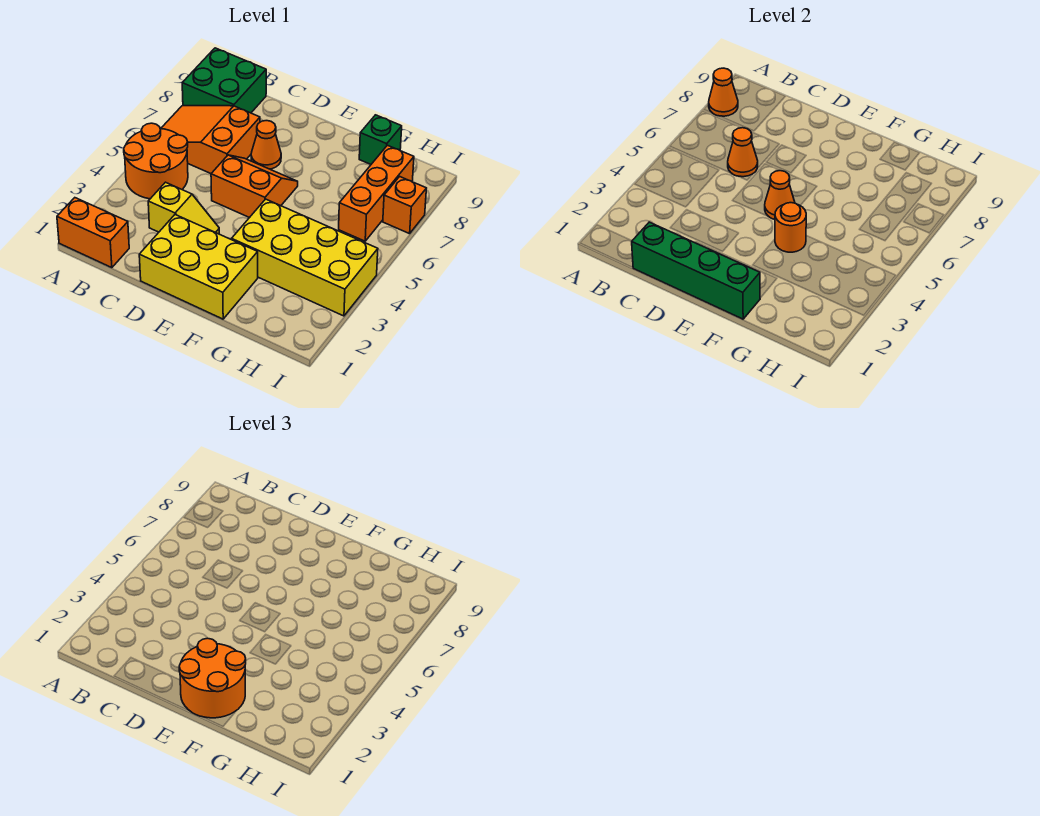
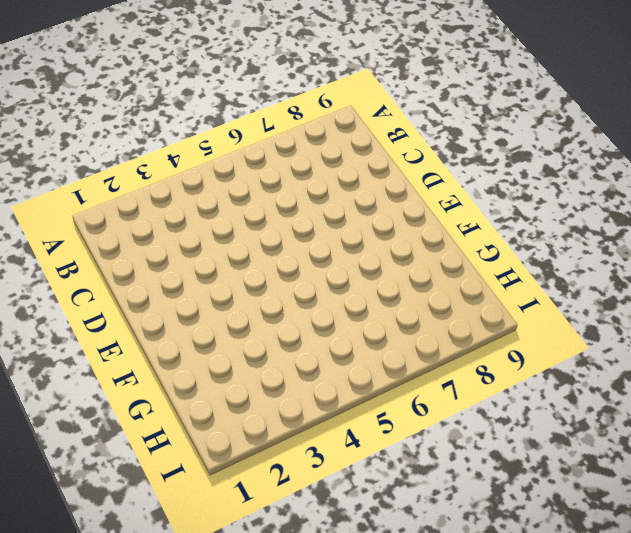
none -> orange 1x2 brick [57,198,129,268]
none -> orange 2x2 round brick [124,123,188,199]
none -> orange 2x3 slope [161,106,260,173]

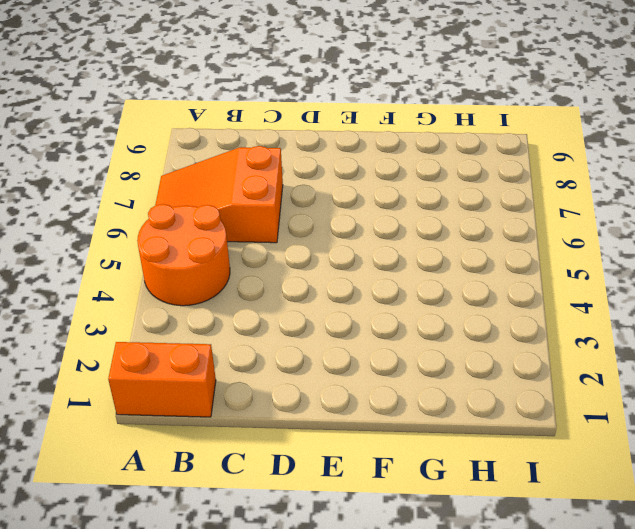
none -> green 2x2 brick [182,48,266,113]
none -> yellow 1x2 slope [148,182,219,234]
none -> yellow 2x3 brick [139,215,258,319]

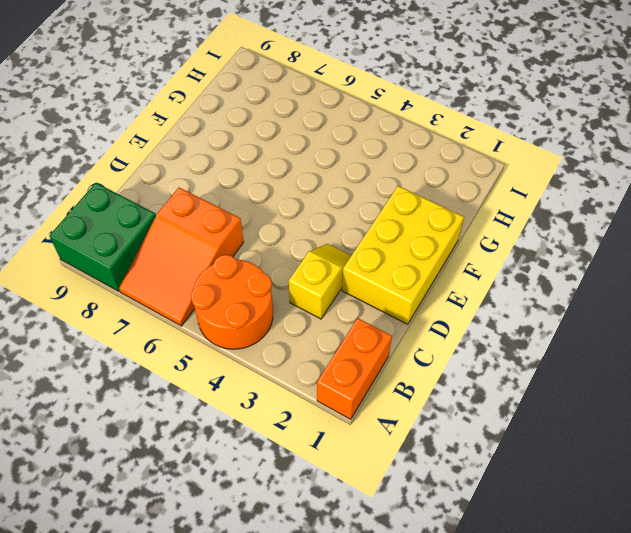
none -> orange 2x2 slope [211,155,298,218]
none -> orange 1x1 cone [251,121,281,169]
none -> yellow 2x4 brick [232,199,378,316]

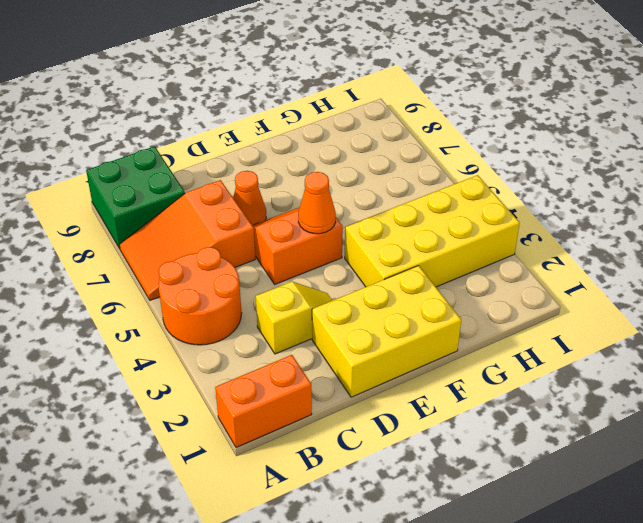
none -> green 1x1 brick [359,115,402,164]
none -> orange 1x3 brick [339,145,414,241]
none -> orange 1x1 brick [383,177,426,234]

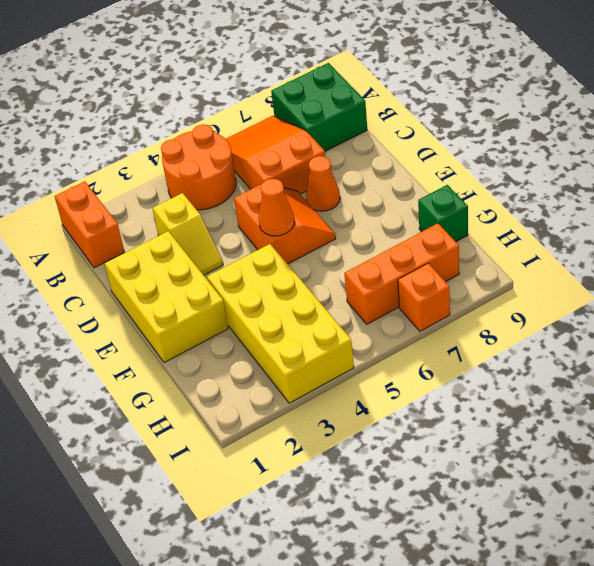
none -> orange 1x1 cone [709,68,738,116]
none -> green 1x4 brick [632,222,760,319]
none -> orange 1x1 cone [728,128,758,177]

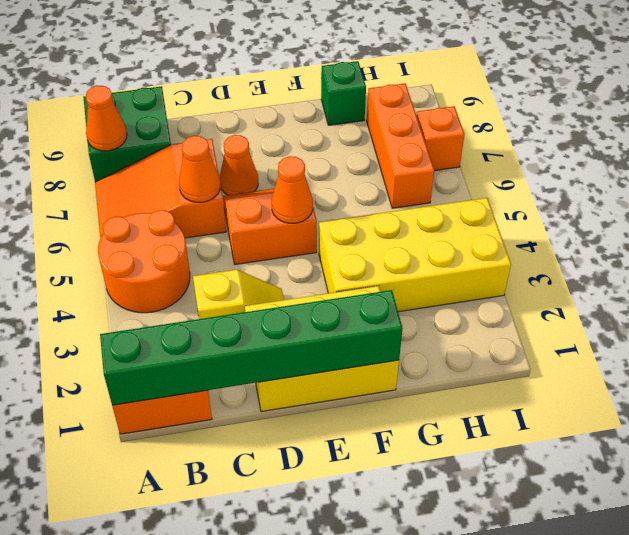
green 1x6 brick [100,290,403,406] -> green 1x4 brick [632,222,760,319]
none -> orange 1x1 round brick [775,203,806,252]
none -> orange 2x2 round brick [179,638,246,718]

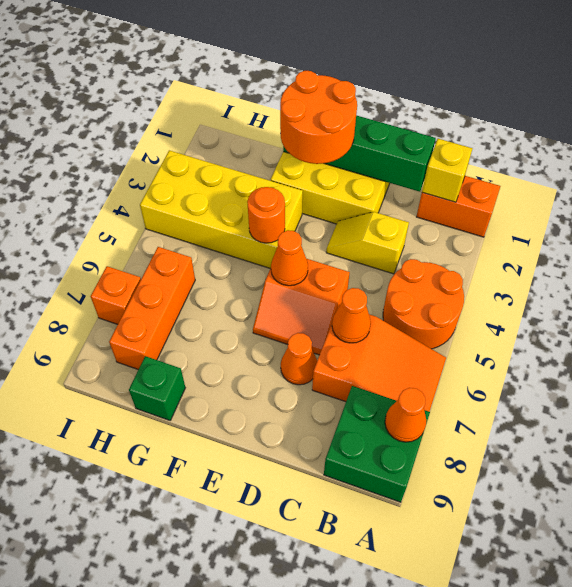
yellow 1x1 brick [422,139,473,202] -> none

